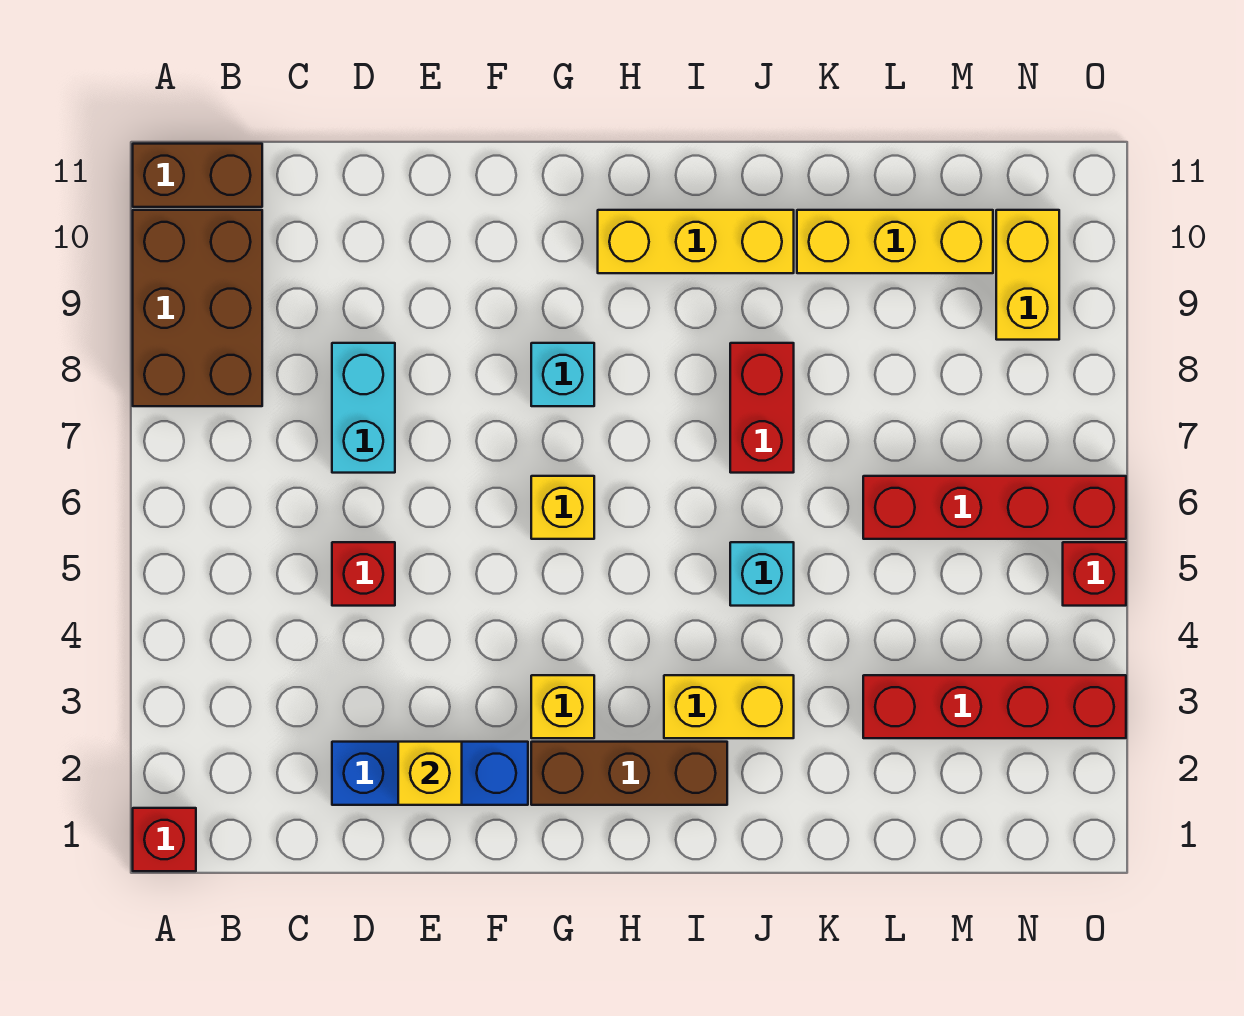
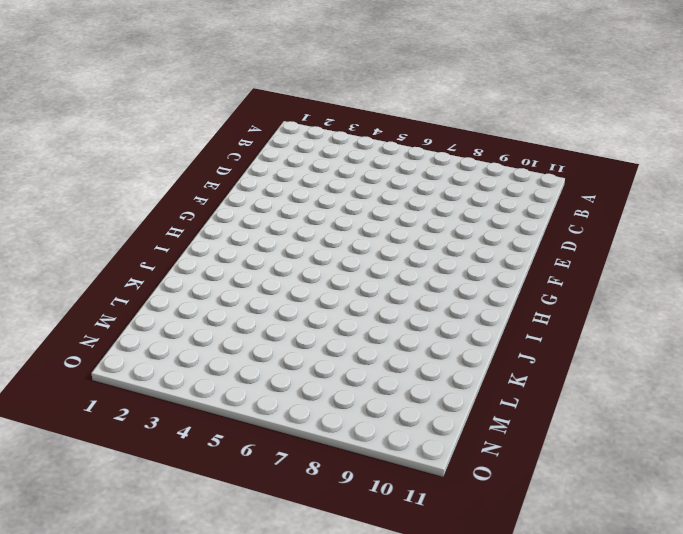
none -> red 1x1 brick [133,808,196,871]
none -> brown 2x3 brick [133,210,262,406]
none -> brown 1x2 brick [133,144,262,207]

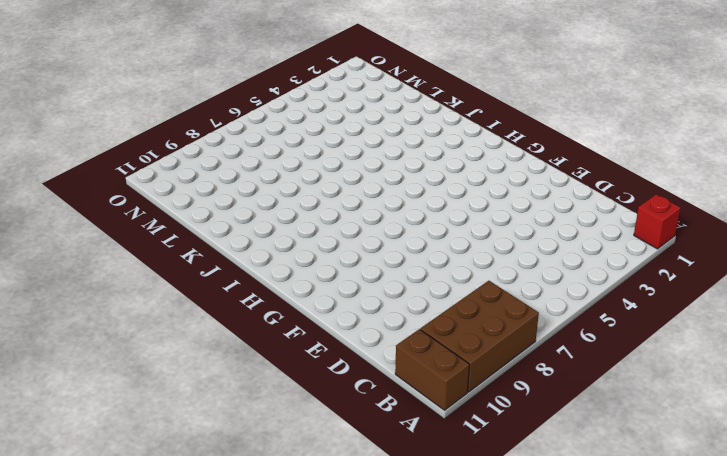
none -> blue 1x3 brick [332,742,528,805]
none -> red 1x1 brick [332,542,395,606]
none -> cyan 1x2 brick [332,343,395,473]

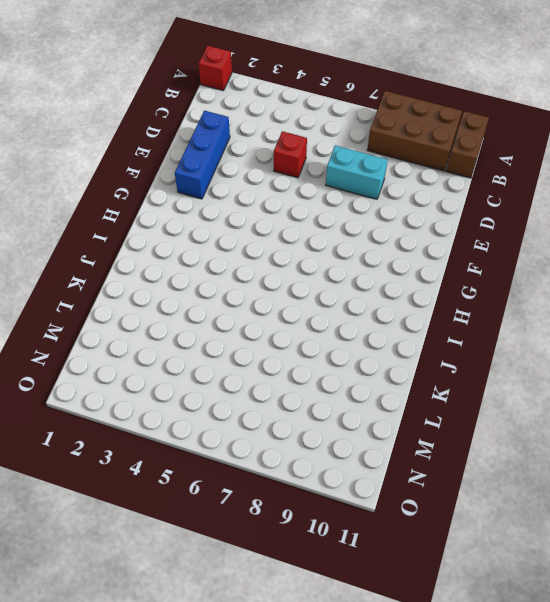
none -> brown 1x3 brick [531,742,727,805]
none -> yellow 1x1 brick [531,675,594,738]
none -> yellow 1x1 brick [531,476,594,539]

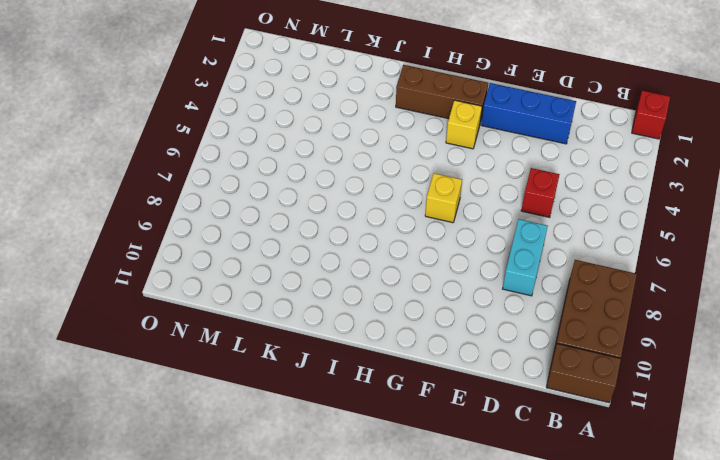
none -> cyan 1x1 brick [531,343,594,406]
none -> yellow 1x3 brick [598,210,794,273]
none -> yellow 1x2 brick [664,675,794,738]

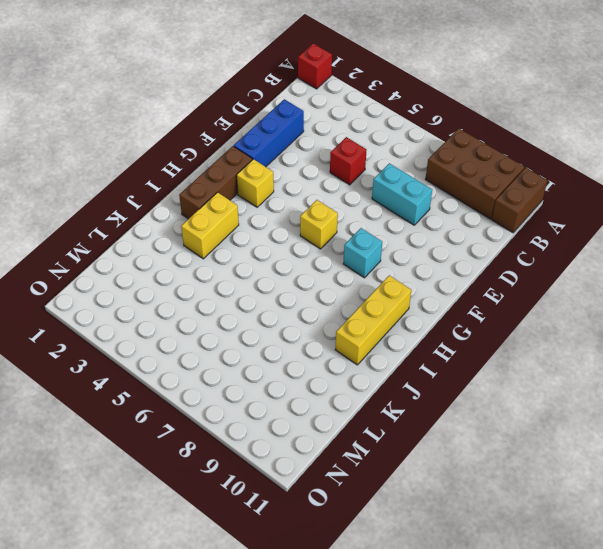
none -> cyan 1x1 brick [730,542,794,606]
none -> red 1x2 brick [730,343,794,473]
none -> yellow 1x3 brick [797,210,993,273]

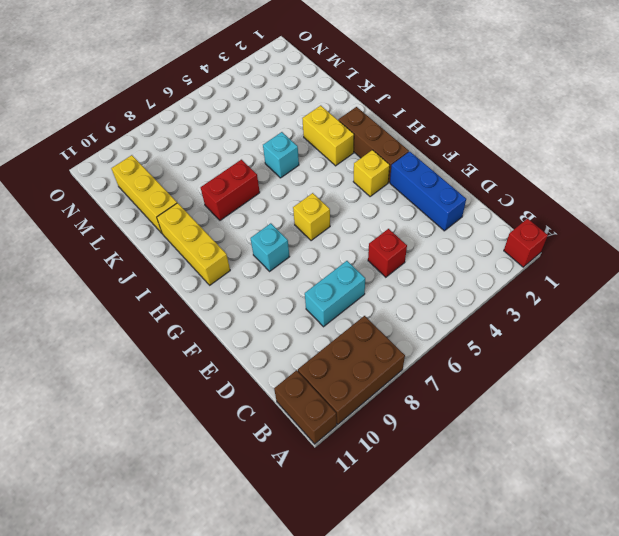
none -> red 1x4 brick [863,675,1126,738]
none -> red 1x4 brick [863,476,1126,539]
none -> yellow 1x2 brick [996,210,1059,340]

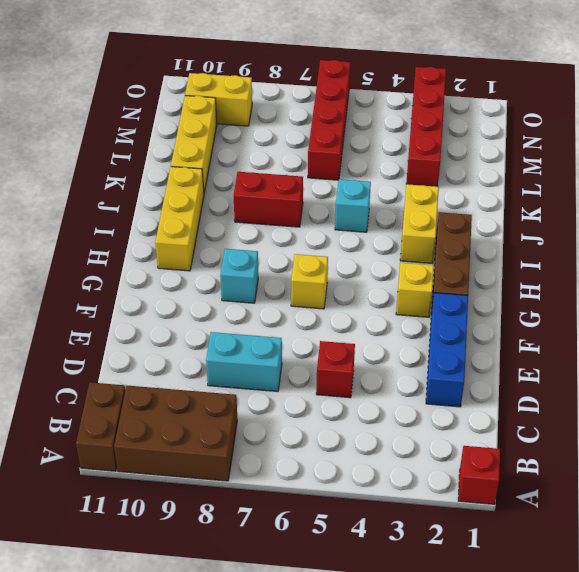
none -> red 1x1 brick [1063,542,1126,606]
none -> yellow 1x1 brick [398,742,462,805]

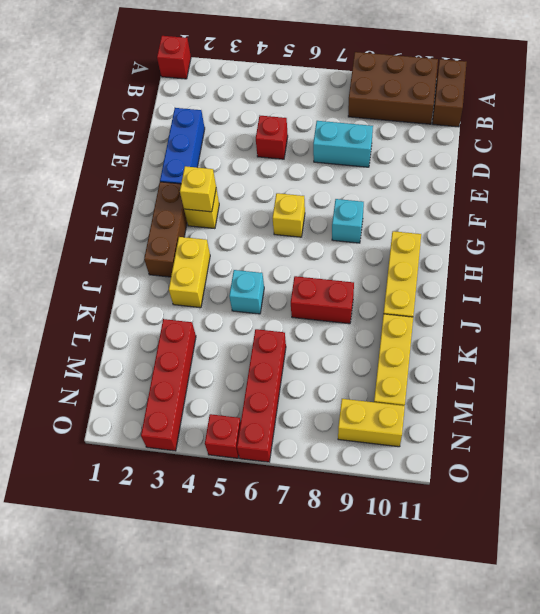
yellow 1x1 brick [180,166,216,212] -> yellow 1x1 brick moved to [398,742,462,805]

